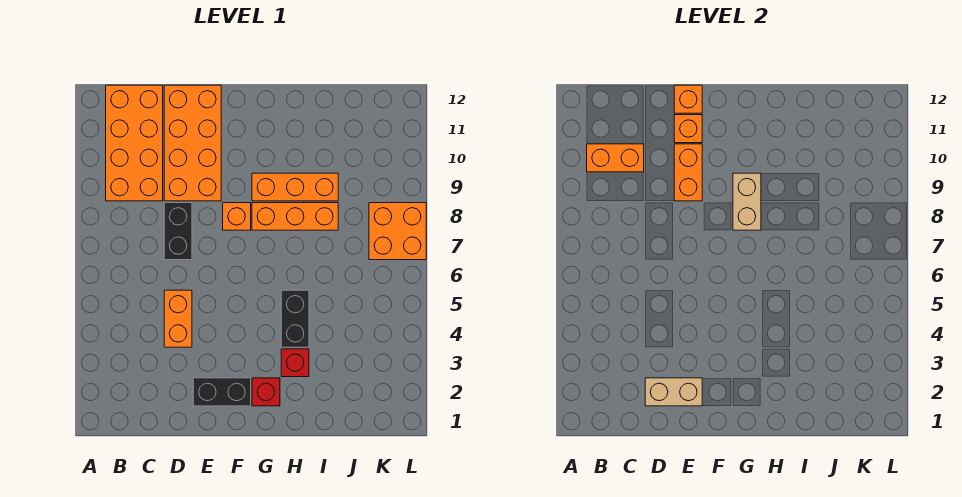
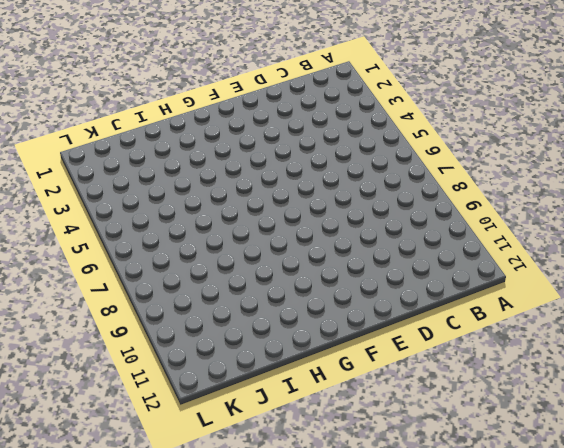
none -> orange 2x4 brick [106,85,163,201]
none -> orange 1x2 brick [164,290,192,347]
none -> black 1x2 brick [164,203,192,260]

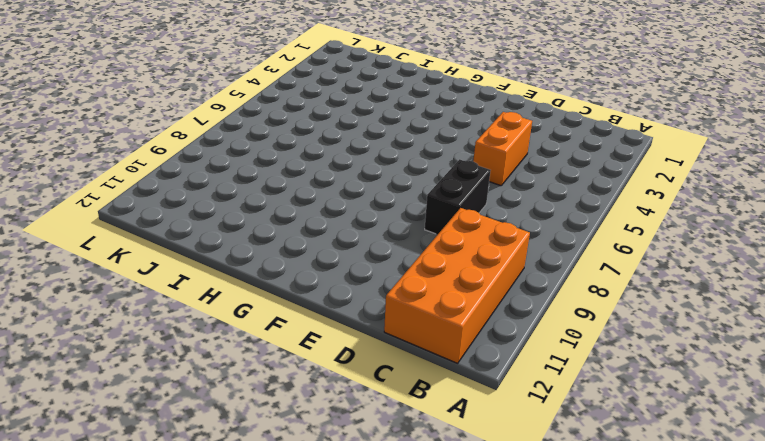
none -> orange 2x4 brick [164,85,221,201]
none -> black 1x2 brick [193,378,251,406]
none -> orange 1x1 brick [223,203,251,230]

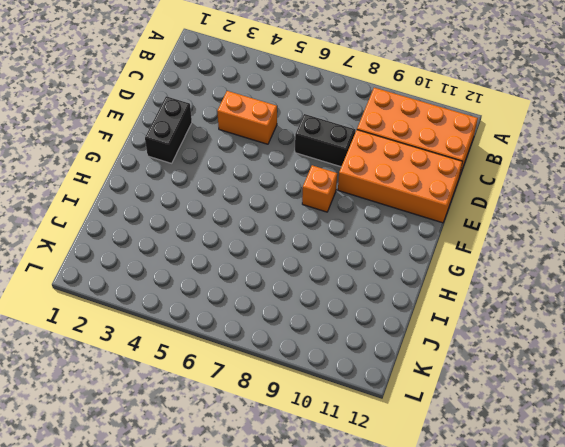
none -> red 1x1 brick [252,378,280,406]
none -> orange 1x3 brick [252,203,338,230]
none -> orange 1x3 brick [252,173,338,201]

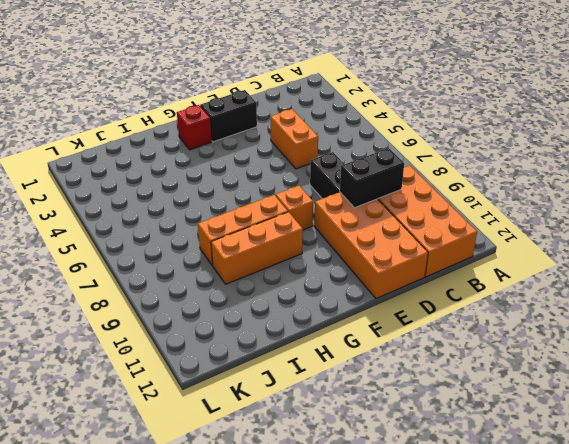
black 1x2 brick [340,148,404,208] -> black 1x2 brick turned to [281,290,309,347]
none -> red 1x1 brick [281,349,309,377]
none -> orange 2x2 brick [369,203,426,260]
none -> orange 1x2 brick [587,144,644,172]

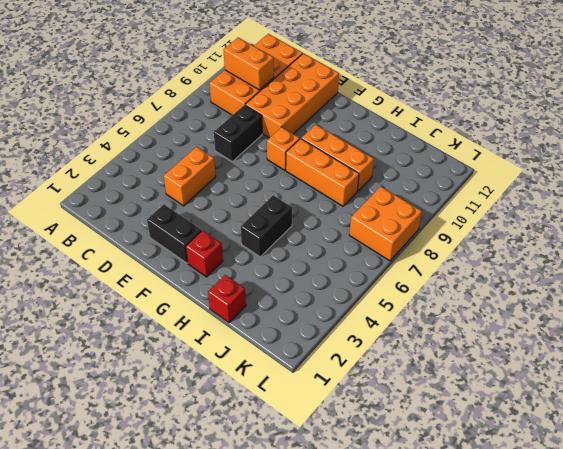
red 1x1 brick [208,275,246,323] -> red 1x1 brick moved to [281,349,309,377]
none -> tan 1x2 brick [645,378,702,406]
none -> orange 1x2 brick [674,144,702,201]
none -> orange 1x1 brick [674,115,702,143]

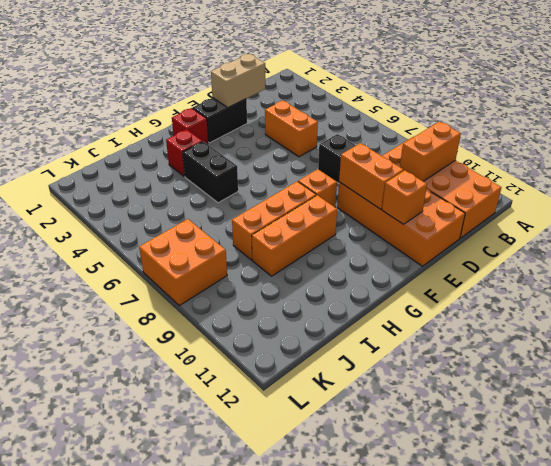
none -> orange 1x1 brick [674,85,702,113]
none -> tan 1x2 brick [733,173,761,230]

